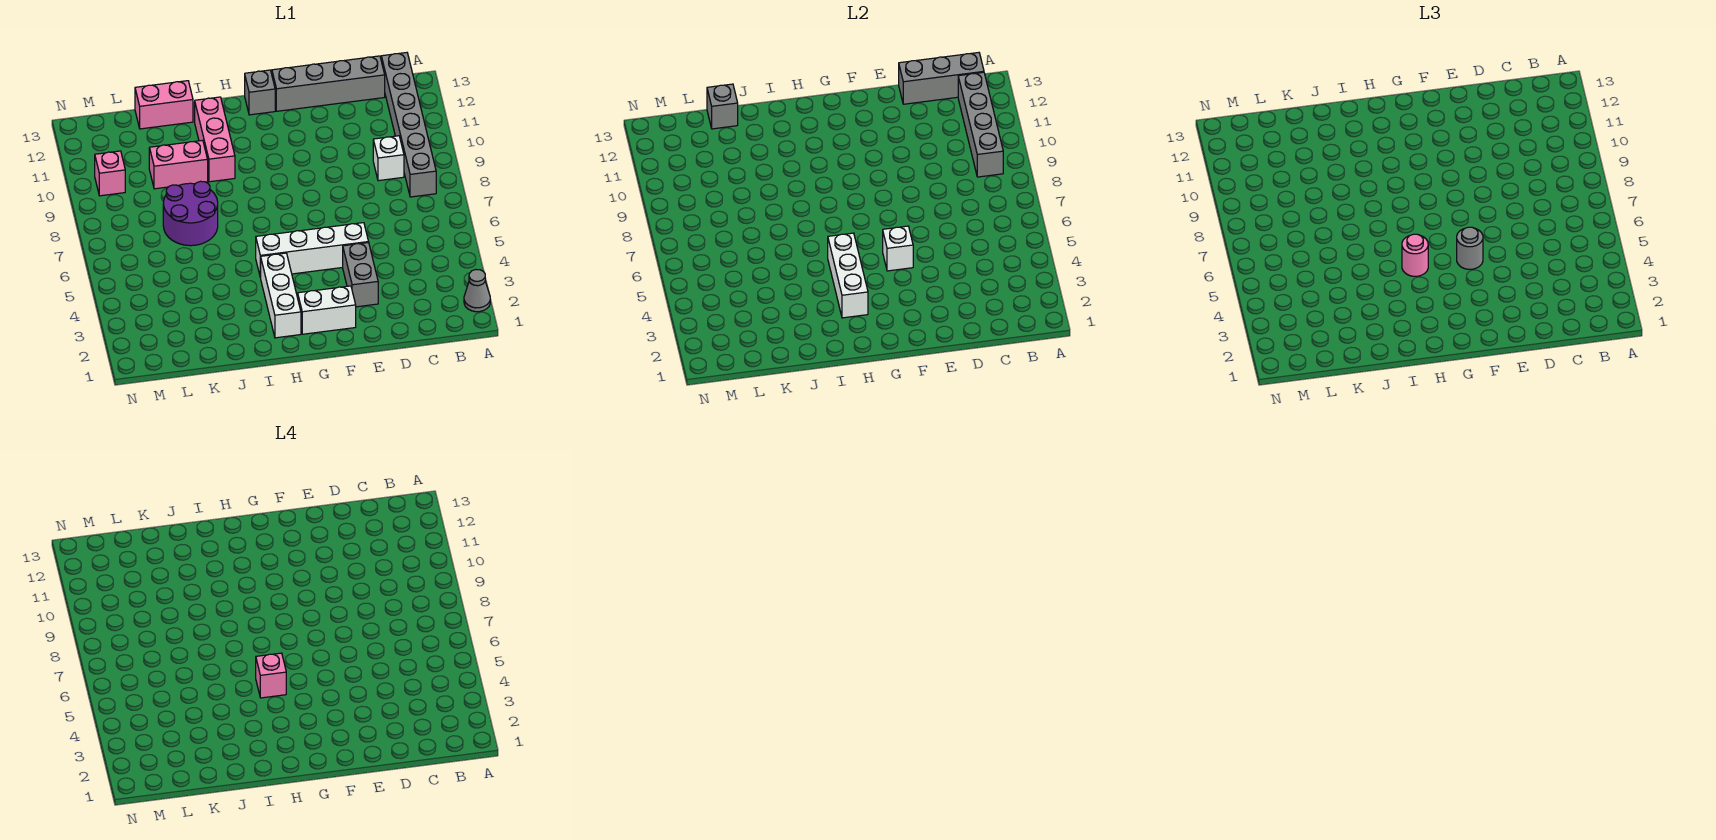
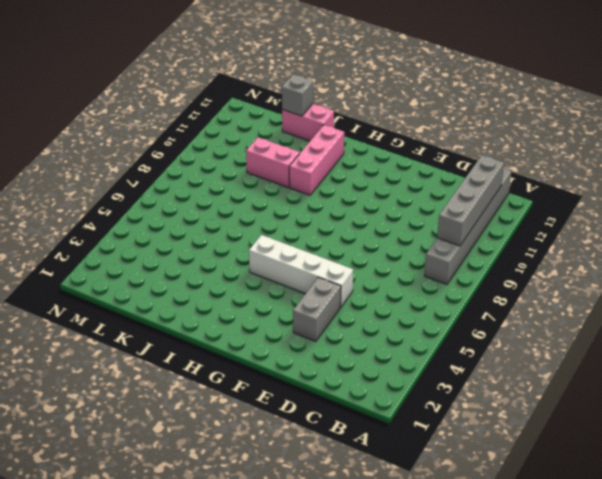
none -> grey 1x1 cone [464,270,490,312]
none -> white 1x1 brick [373,136,404,181]
none -> grey 1x4 brick [272,56,385,111]

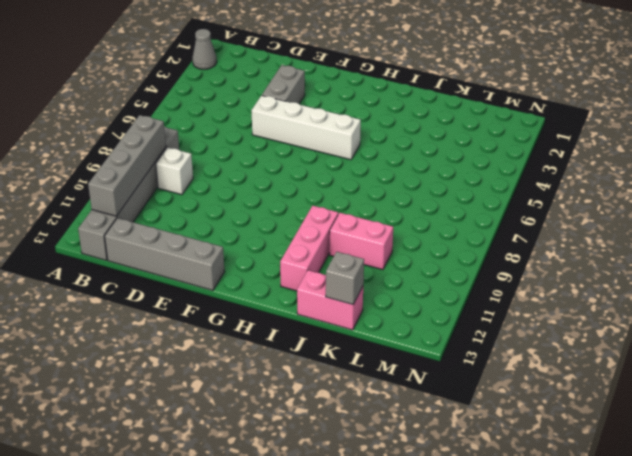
none -> white 1x2 brick [298,286,356,334]
none -> grey 1x1 brick [245,70,275,115]
none -> white 1x3 brick [261,253,301,338]

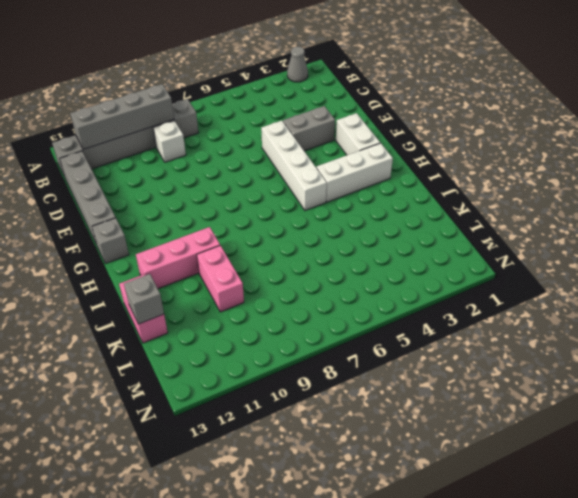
none -> purple 2x2 round brick [163,181,218,246]
none -> pink 1x1 brick [95,151,125,196]
none -> grey 1x3 brick [899,53,984,104]

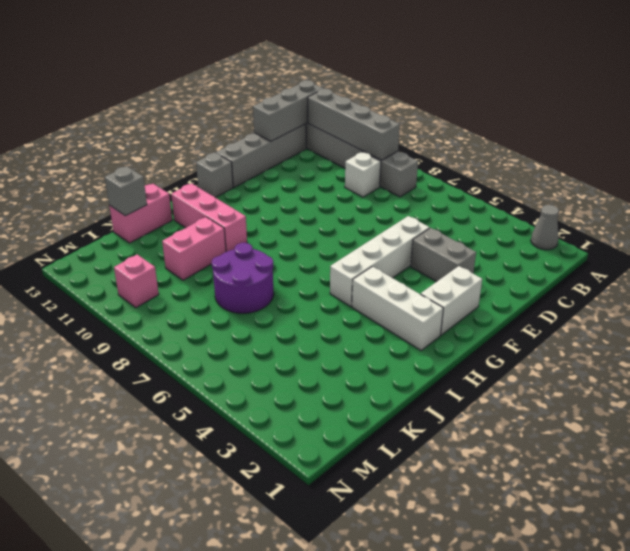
none -> white 1x1 brick [883,226,913,271]
none -> white 1x3 brick [828,233,868,318]
none -> grey 1x1 round brick [1457,227,1483,269]

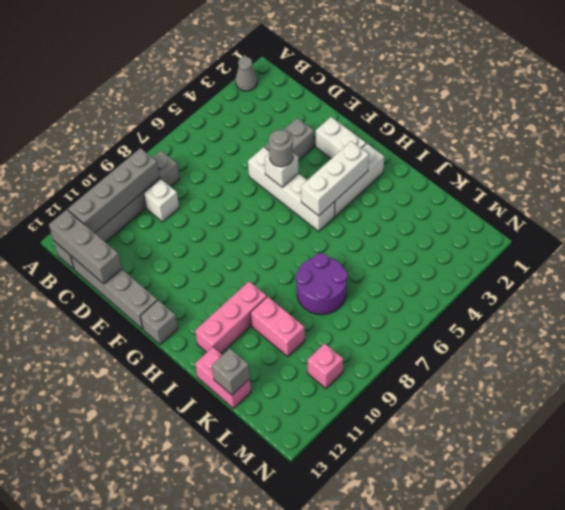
none -> pink 1x1 round brick [1402,234,1428,276]
none -> pink 1x1 brick [256,653,286,698]

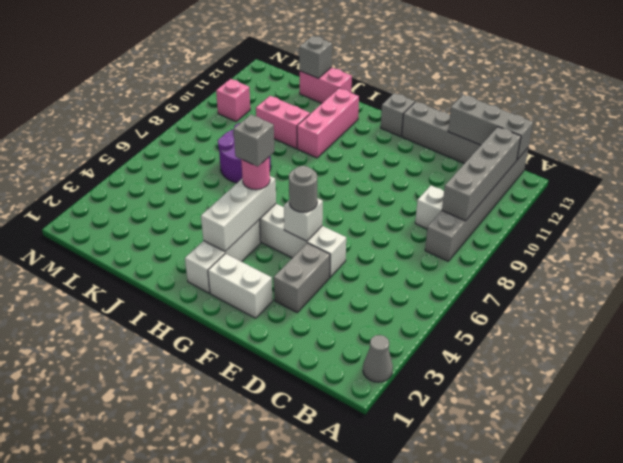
grey 1x1 brick [234,115,275,166] -> pink 1x1 brick [256,653,286,698]

